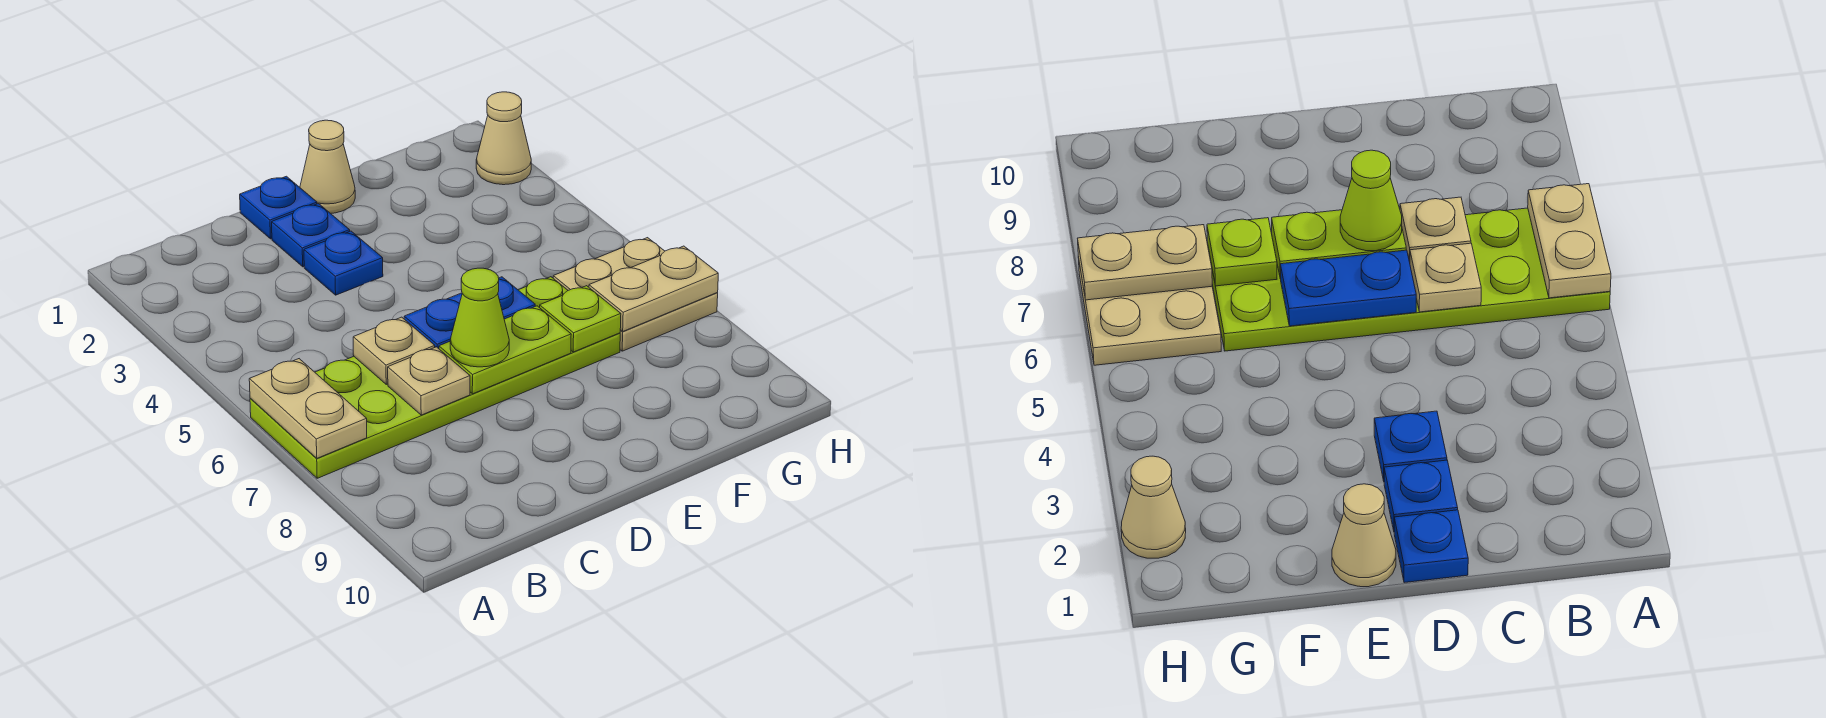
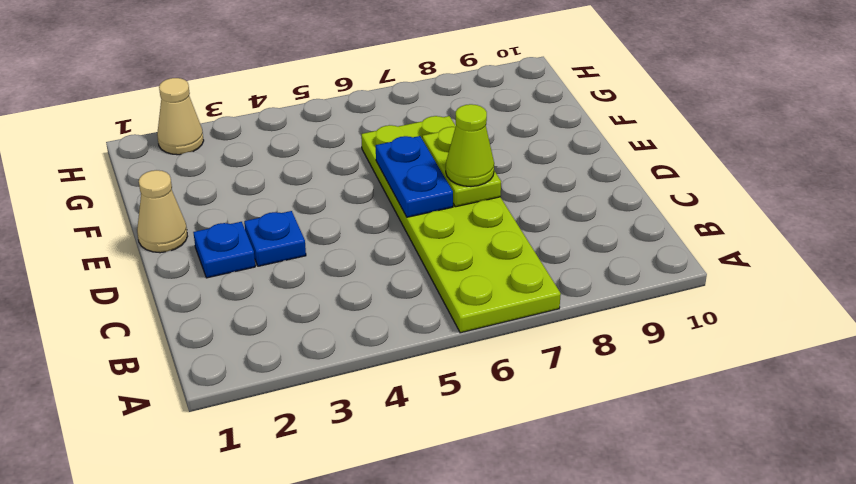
none -> blue 1x1 plate [240,176,317,239]
none -> tan 2x2 plate [553,238,718,351]
none -> tan 1x2 plate [249,359,367,458]

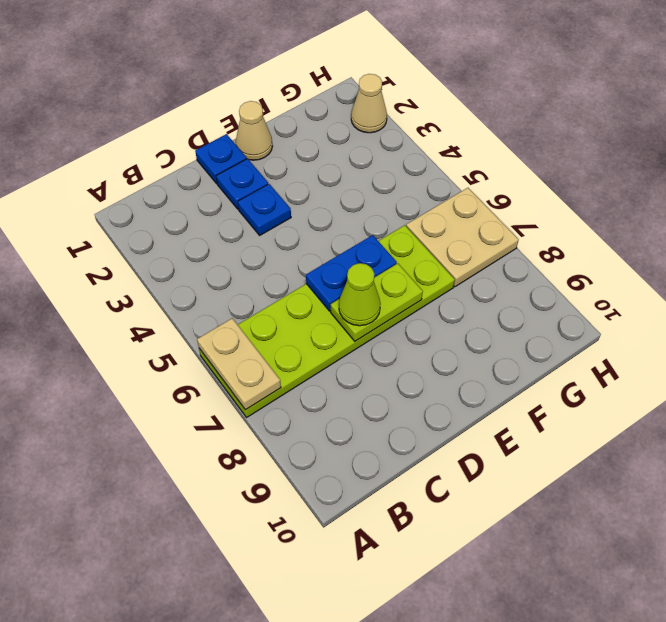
none -> tan 1x1 plate [353,317,435,384]
none -> tan 1x1 plate [388,347,470,415]
none -> lime 1x1 plate [540,286,621,352]

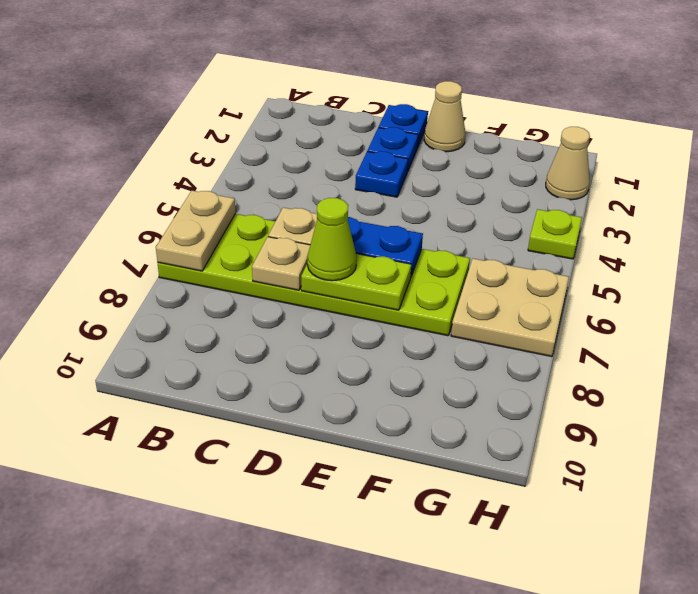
lime 1x1 plate [528,209,582,259] -> lime 1x1 plate moved to [540,286,621,352]
none -> tan 1x2 plate [589,246,718,331]

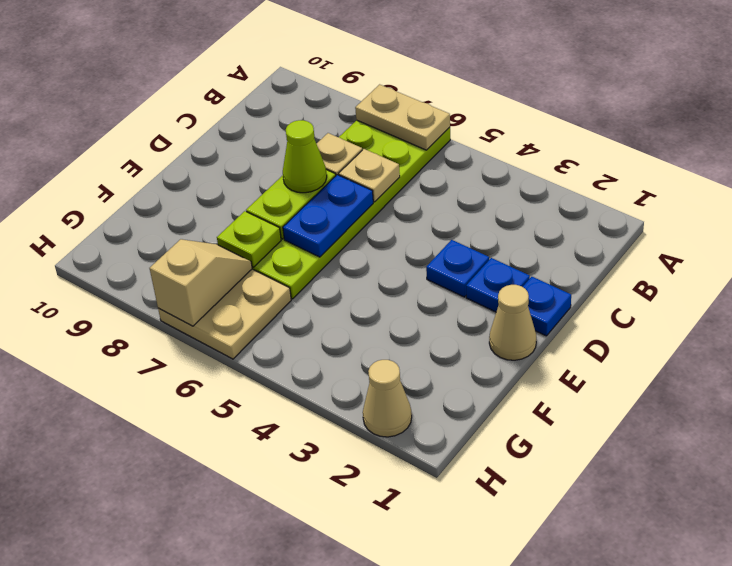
tan 1x2 slope [150,239,252,326] -> tan 1x2 plate [589,246,718,331]

